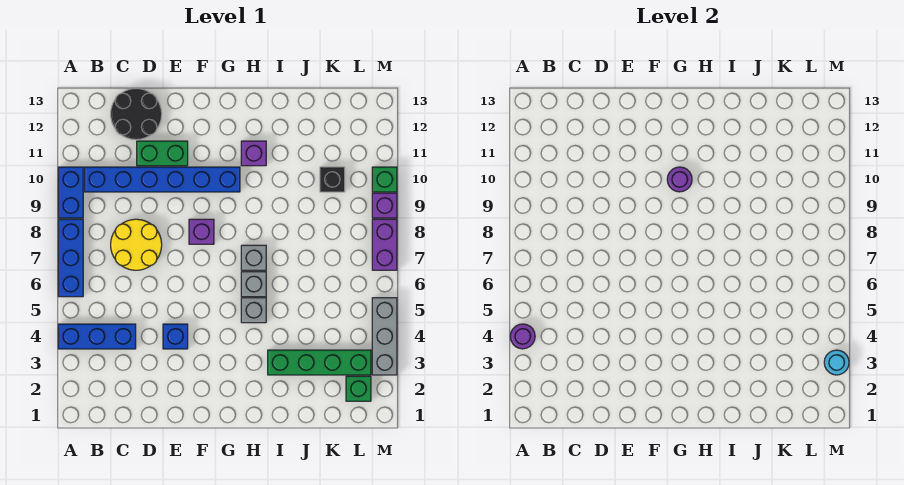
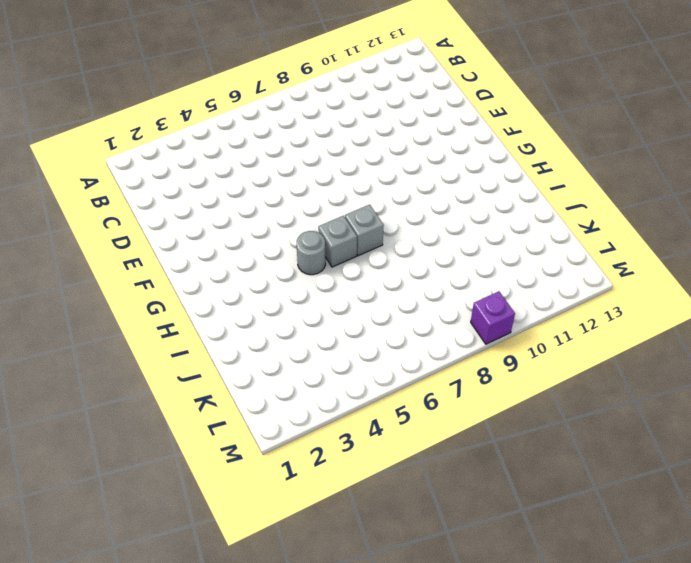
grey 1x1 round brick [297,231,326,275] -> grey 1x1 brick [241,298,266,323]
none -> blue 1x3 brick [58,324,136,349]
none -> blue 1x3 brick [58,219,83,297]
none -> blue 1x2 brick [58,167,83,218]

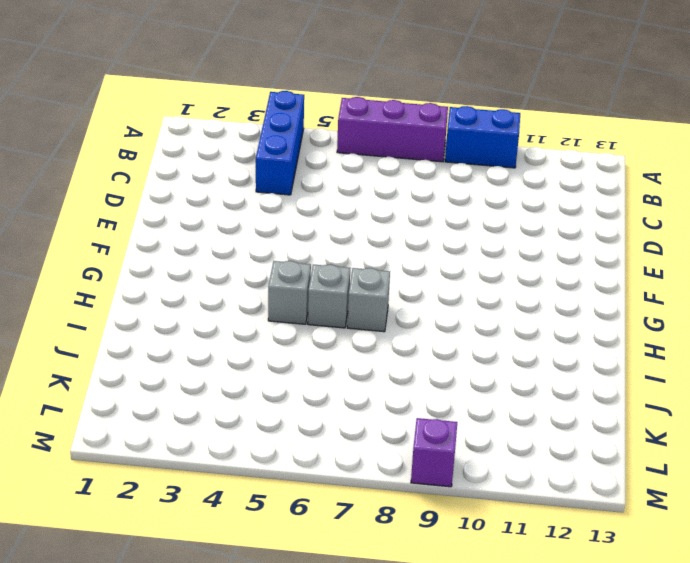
purple 1x3 brick [337,97,448,162] -> blue 1x3 brick [58,219,83,297]
none -> blue 1x6 brick [84,167,240,192]
none -> yellow 2x2 round brick [111,219,162,270]
none -> black 2x2 round brick [111,89,162,140]

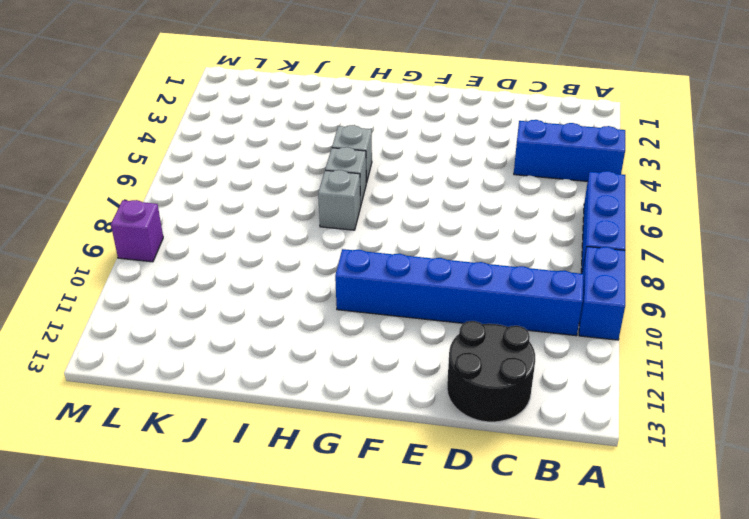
none -> yellow 2x2 round brick [111,219,162,270]
none -> green 1x2 brick [137,141,188,166]
none -> blue 1x1 brick [163,324,188,349]

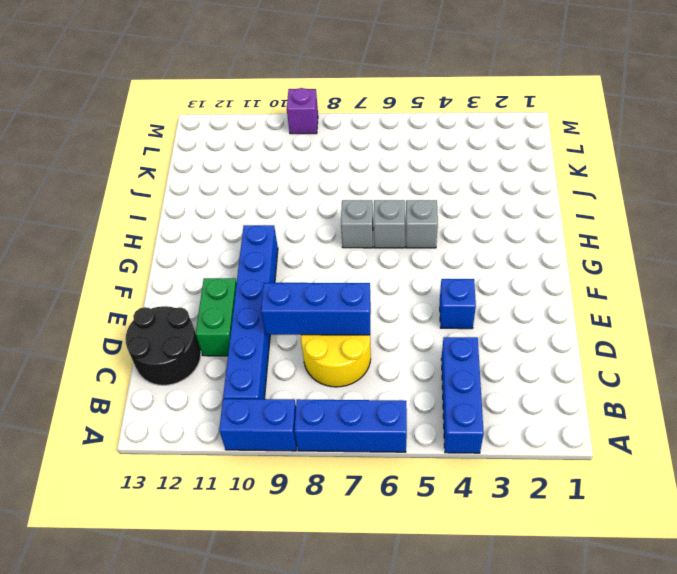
blue 1x3 brick [261,283,371,335] -> none
none -> purple 1x1 brick [189,219,214,244]
none -> purple 1x1 brick [241,141,266,166]
none -> green 1x4 brick [268,350,371,375]

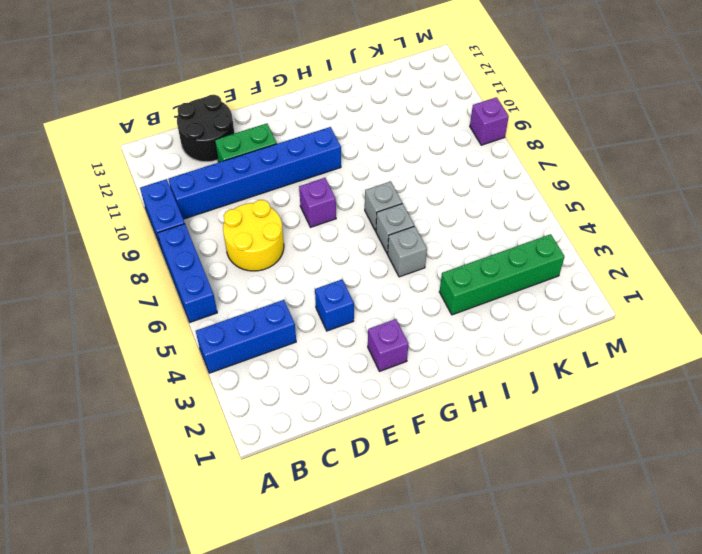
purple 1x1 brick [368,319,408,371] -> purple 1x1 brick moved to [241,141,266,166]
none -> black 1x1 brick [320,167,345,192]
none -> green 1x1 brick [346,376,371,401]
none -> grey 1x3 brick [372,298,397,375]

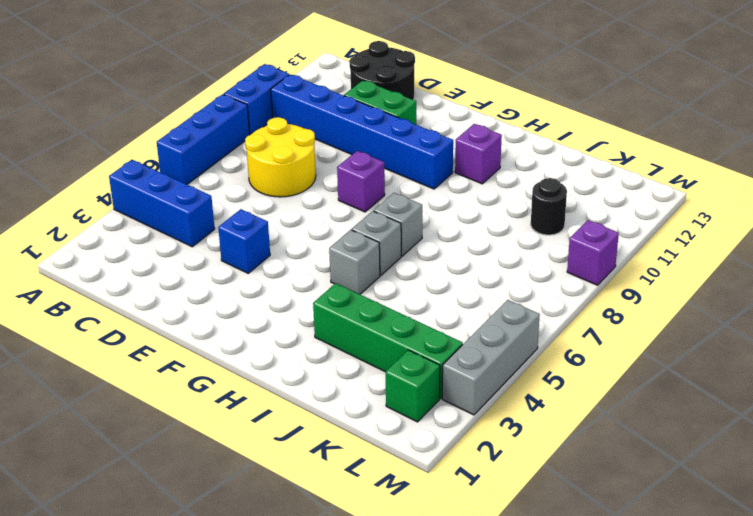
black 1x1 round brick [531,178,567,235] -> black 1x1 brick [320,167,345,192]
none -> purple 1x2 brick [372,219,397,270]
none -> green 1x1 brick [372,167,397,192]
none -> purple 1x1 round brick [510,324,535,349]

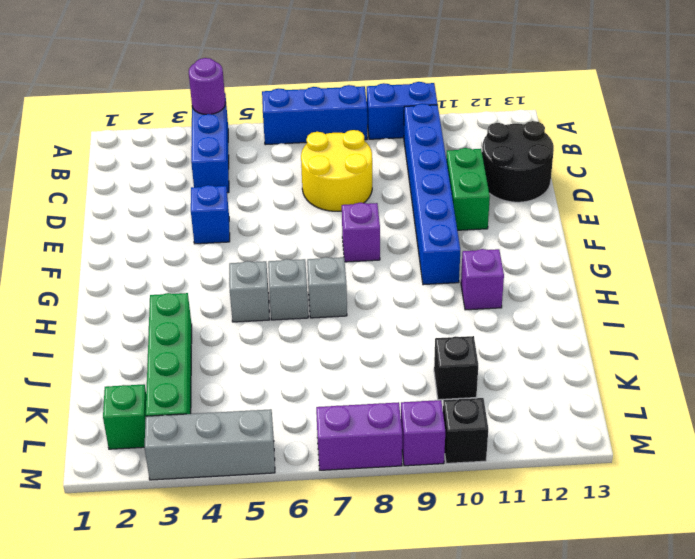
black 1x1 brick [443,398,488,463] -> green 1x1 brick [372,167,397,192]
none -> purple 1x1 round brick [667,167,692,192]
none -> cyan 1x1 round brick [824,350,849,375]

